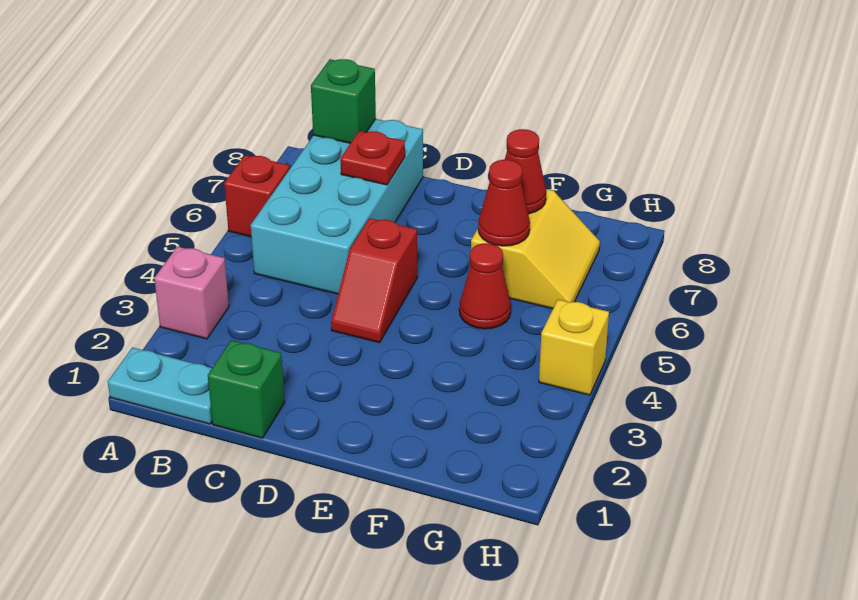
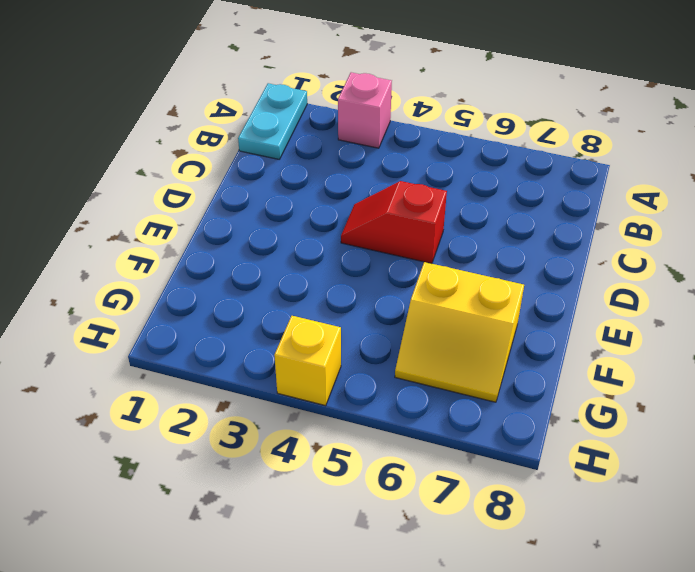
none -> red 1x1 brick [224,155,290,237]
none -> cyan 2x4 brick [251,119,423,294]
none -> green 1x1 brick [208,340,285,438]

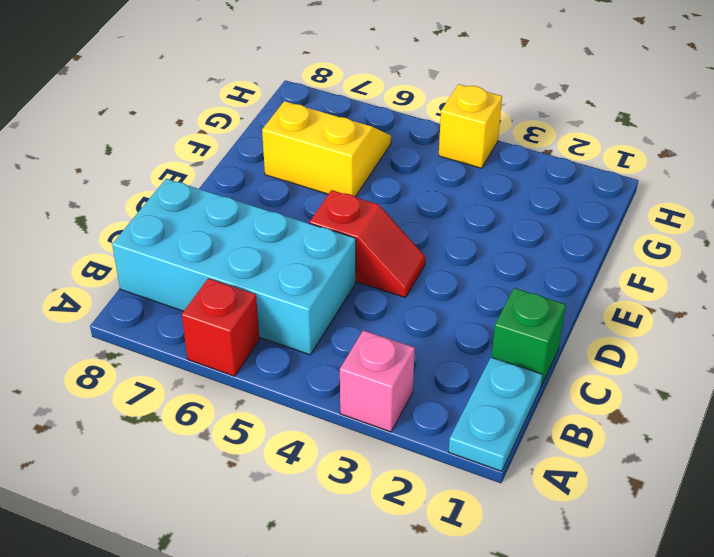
none -> red 1x1 cone [459,243,511,329]
none -> green 1x1 brick [311,59,376,143]
none -> red 1x1 plate [340,131,405,185]

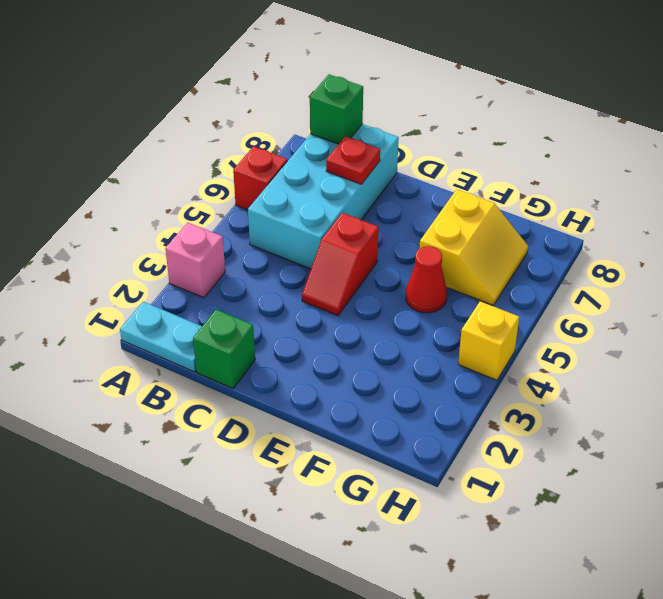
none -> red 1x1 cone [478,160,530,246]
none -> red 1x1 cone [505,129,546,214]

